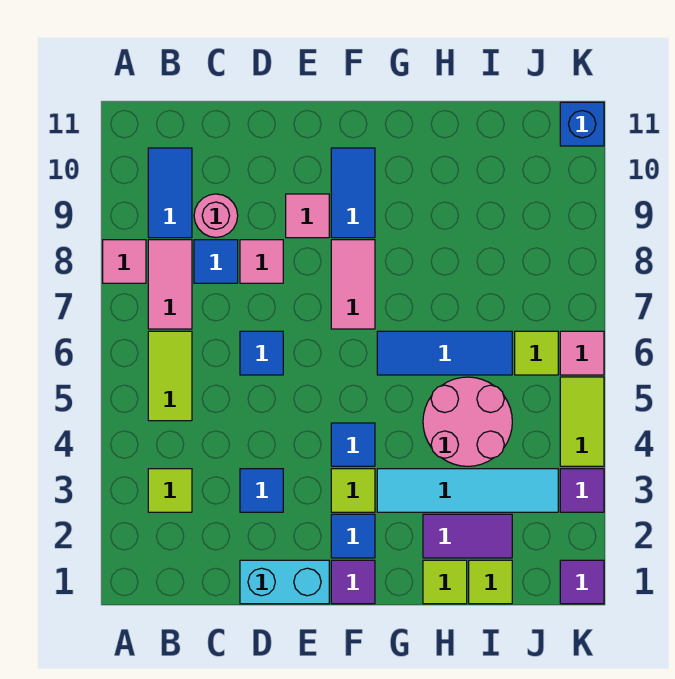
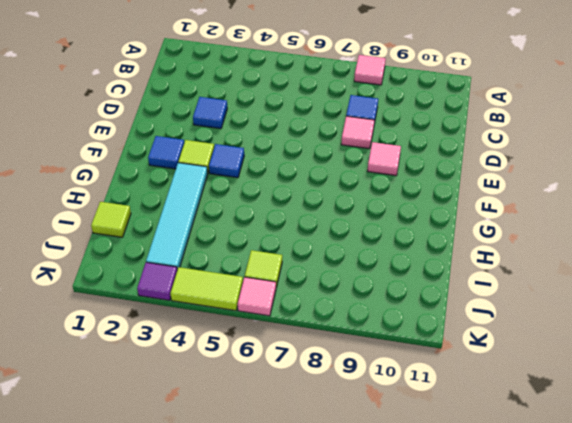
none -> lime 1x1 tile [148,469,192,512]
none -> lime 1x2 tile [148,331,192,421]
none -> pink 1x2 tile [148,240,192,329]
none -> blue 1x2 tile [148,148,192,238]

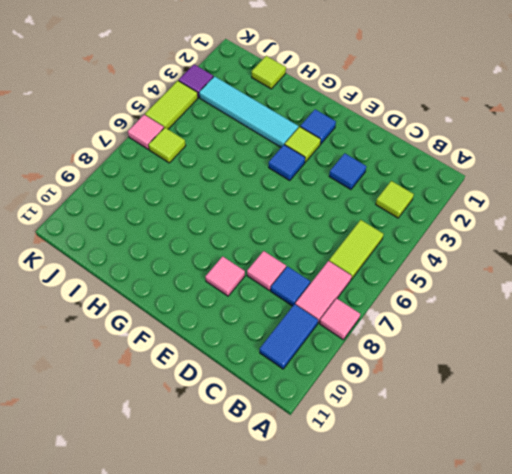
none -> pink 1x1 round brick [194,194,238,237]
none -> cyan 1x2 brick [240,560,329,604]
none -> blue 1x1 tile [240,331,283,375]
none -> purple 1x1 tile [331,560,375,604]

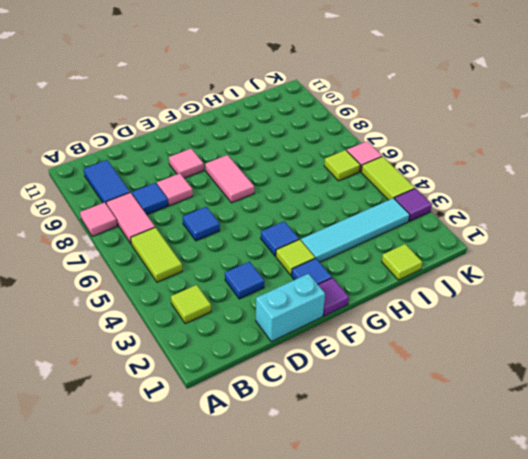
none -> pink 1x1 round brick [194,194,238,237]
none -> blue 1x2 tile [331,148,375,238]
none -> blue 1x3 tile [377,331,512,375]
none -> lime 1x1 tile [423,560,467,604]

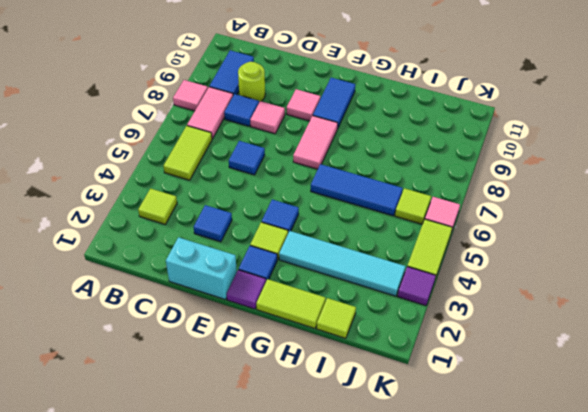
lime 1x1 round brick [238,62,265,102] -> pink 1x1 round brick [194,194,238,237]
lime 1x2 tile [256,279,326,328] -> lime 1x1 tile [423,560,467,604]
none -> purple 1x2 tile [423,514,512,558]
none -> pink 2x2 round brick [423,377,512,466]
none -> purple 1x1 tile [560,560,604,604]
none -> blue 1x1 brick [560,102,604,146]

